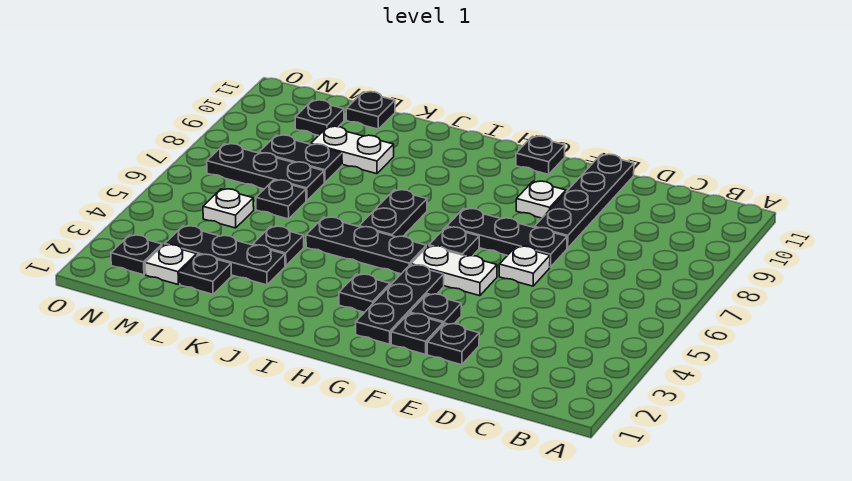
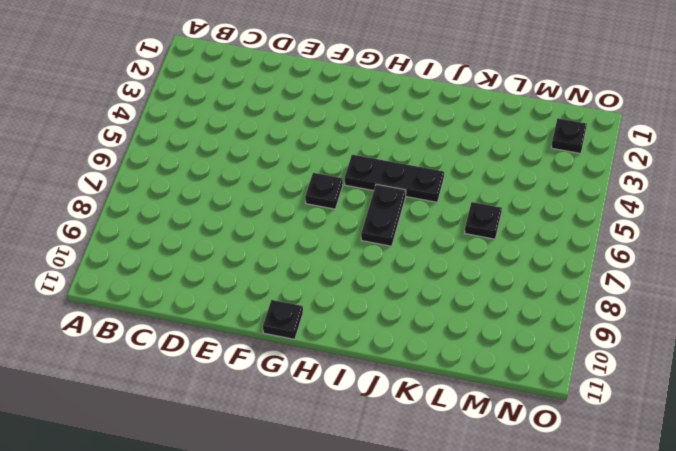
none -> black 1x1 plate [427,323,479,365]
none -> white 1x1 plate [499,246,550,286]
none -> black 1x3 plate [447,209,567,267]

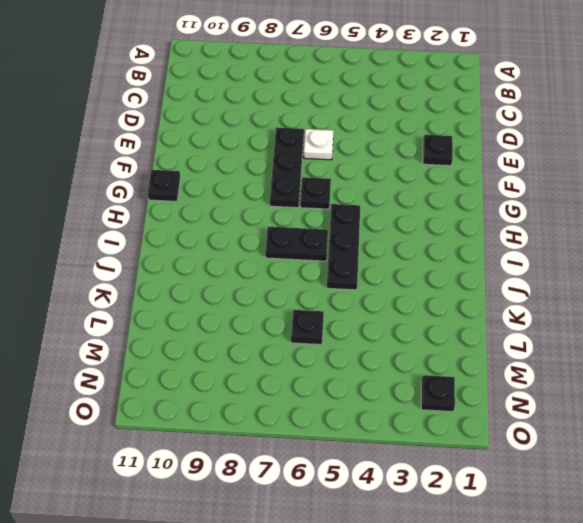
none -> black 1x4 plate [534,154,634,248]
none -> black 1x1 plate [391,313,443,354]
none -> black 1x1 plate [410,294,461,325]

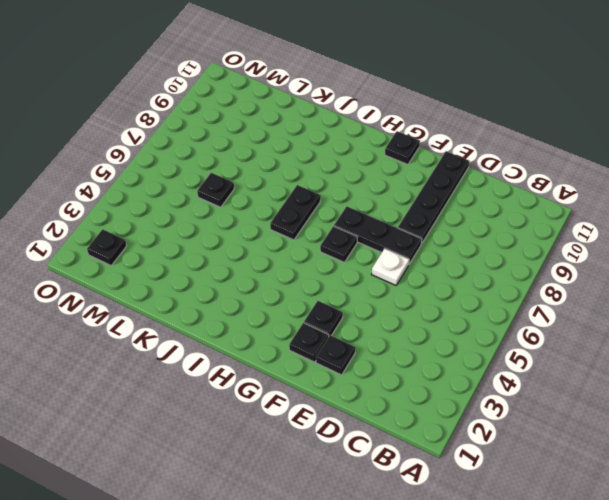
none -> white 1x2 plate [411,246,497,296]
none -> white 1x1 plate [516,181,566,218]
none -> black 1x3 plate [356,265,444,344]

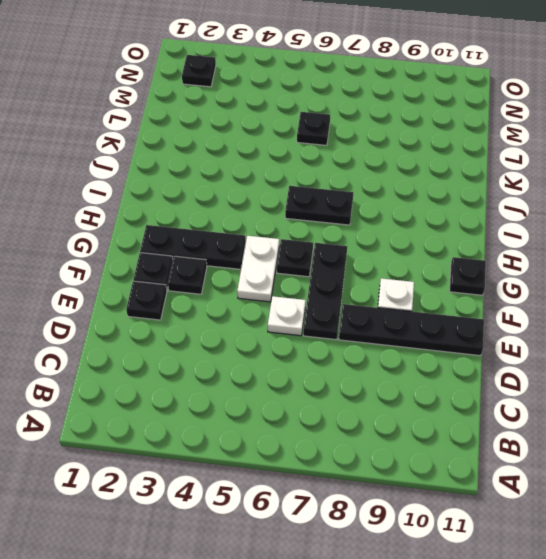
none -> black 1x1 plate [339,274,390,312]
none -> black 1x3 plate [306,217,426,274]
none -> black 1x3 plate [165,226,285,285]

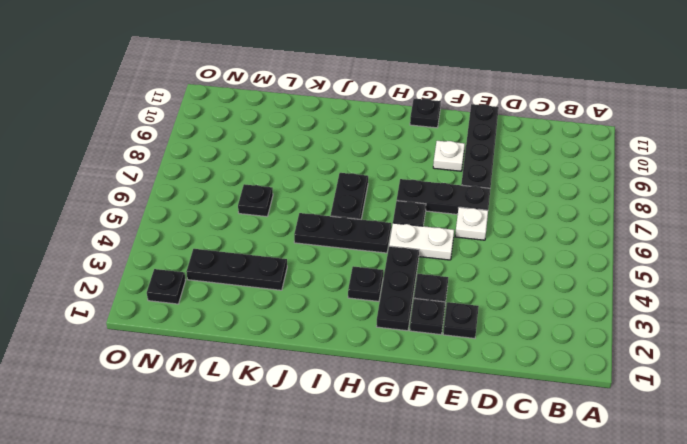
none -> black 1x1 plate [253,226,304,266]
none -> white 1x2 plate [311,126,394,174]
none -> black 1x1 plate [180,254,231,294]

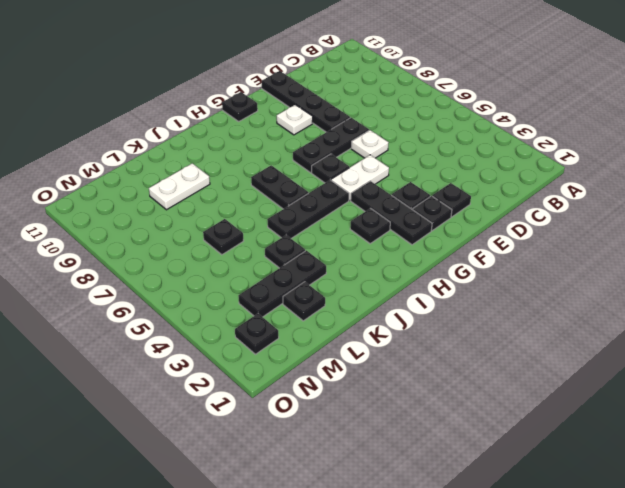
none -> black 1x3 plate [207,144,324,201]
none -> black 1x2 plate [259,135,342,182]
none -> black 1x1 plate [346,92,395,129]

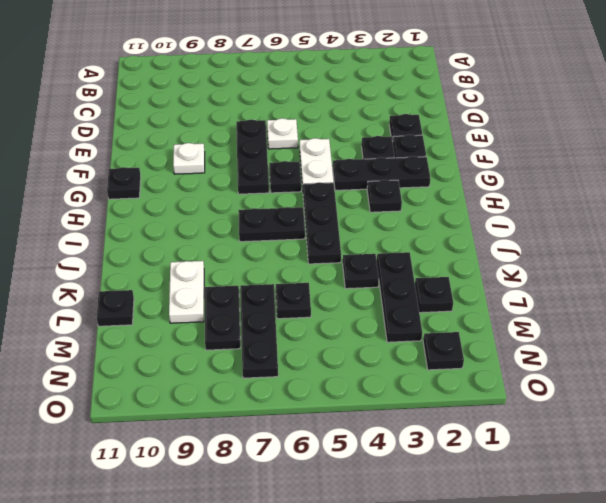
none -> black 1x4 plate [534,154,634,248]
none -> white 1x1 plate [145,245,197,284]
none -> white 1x1 plate [203,189,254,228]

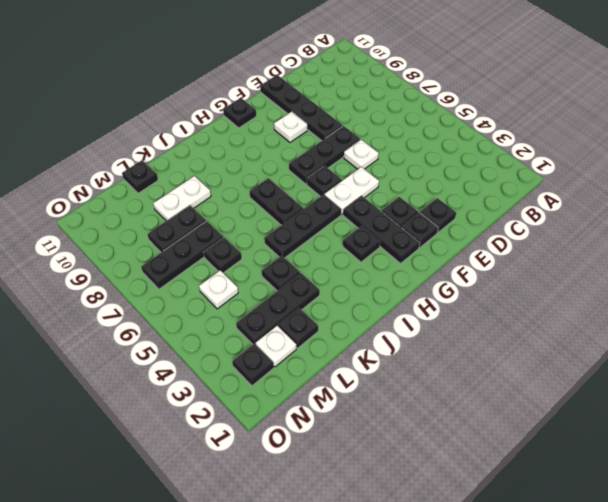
none -> black 1x1 plate [295,100,344,136]

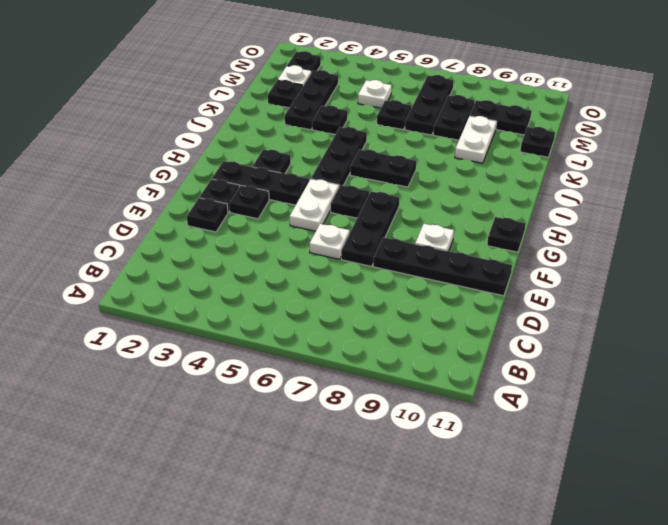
black 1x2 plate [470,100,531,135] -> black 1x1 plate [295,100,344,136]

